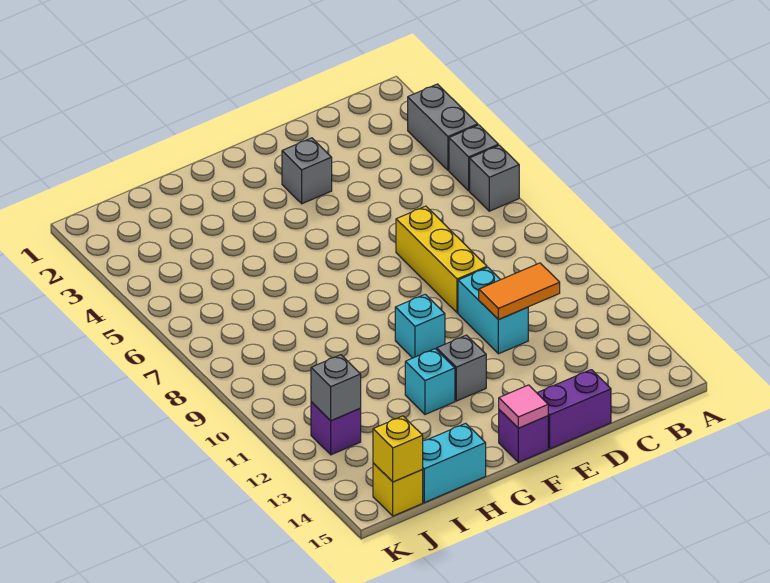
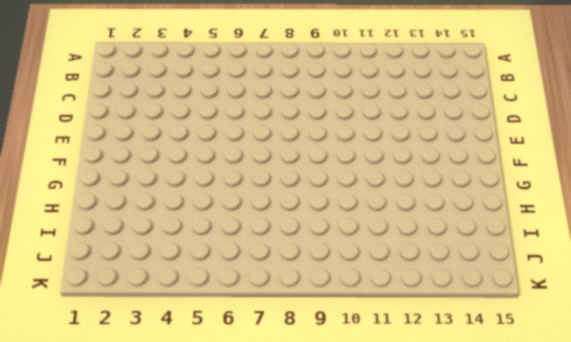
none -> grey 1x2 brick [408,84,478,170]
none -> grey 1x1 brick [449,125,499,191]
none -> grey 1x1 brick [470,145,519,211]

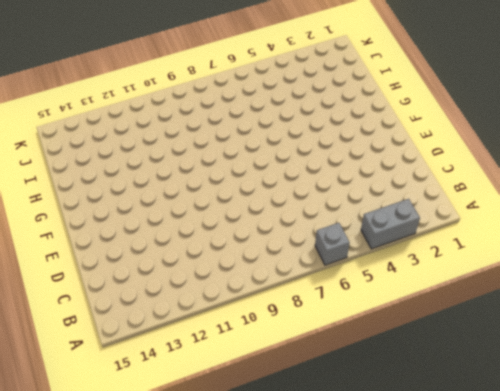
none -> grey 1x1 brick [449,125,499,191]
none -> yellow 1x3 brick [396,206,487,313]
none -> cyan 1x2 brick [458,268,528,354]

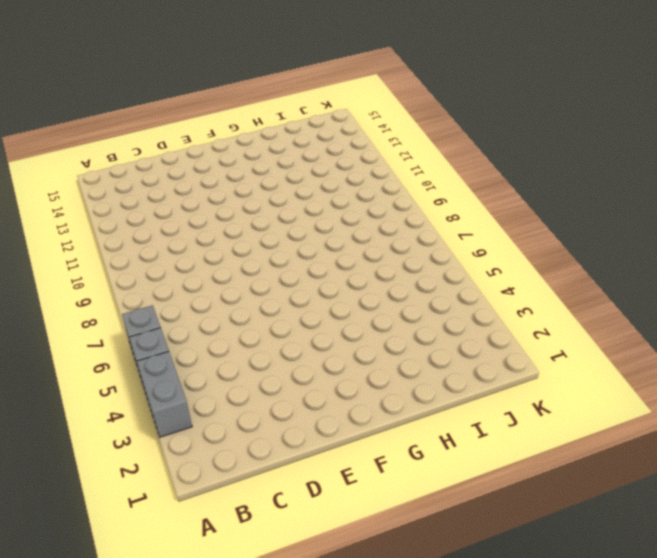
none -> yellow 1x3 brick [396,206,487,313]
none -> cyan 1x2 brick [458,268,528,354]
none -> purple 1x2 brick [537,370,611,449]

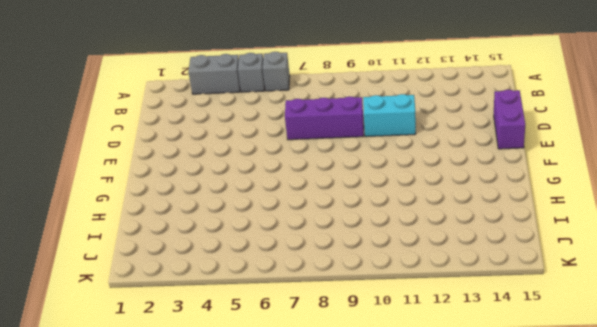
purple 1x3 brick [285,96,364,140] -> yellow 1x3 brick [396,206,487,313]
none -> grey 1x1 brick [282,138,332,204]
none -> cyan 1x1 brick [395,294,445,358]
none -> grey 1x1 brick [437,335,486,401]

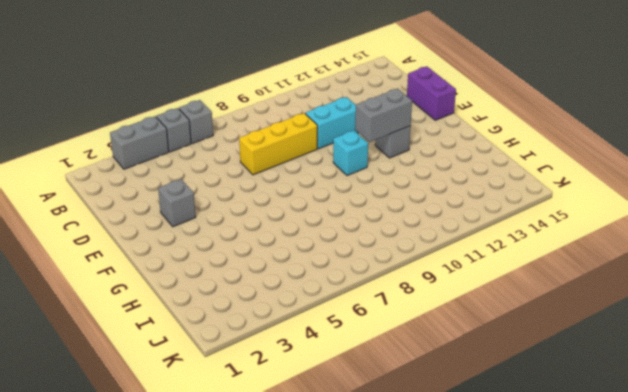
grey 1x2 brick [355,89,412,142] -> none
none -> purple 1x1 brick [499,410,548,462]
none -> cyan 1x1 brick [405,349,455,414]
none -> cyan 1x2 brick [422,423,486,503]

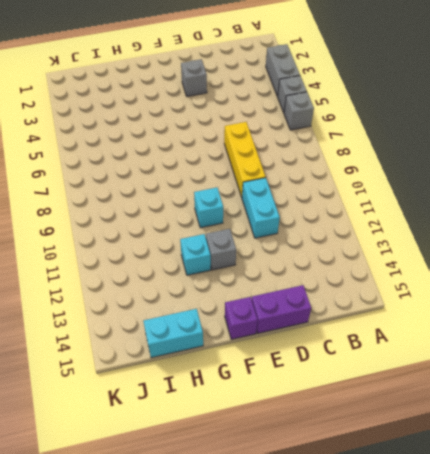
none -> purple 1x1 brick [311,402,361,455]
none -> yellow 1x1 brick [373,463,423,516]
none -> orange 1x2 tile [479,263,560,320]

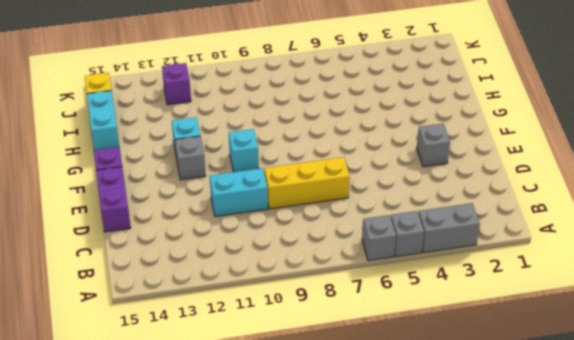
none -> orange 1x2 tile [479,263,560,320]
none -> pink 1x1 tile [499,385,548,428]
none -> grey 1x1 brick [311,355,361,421]

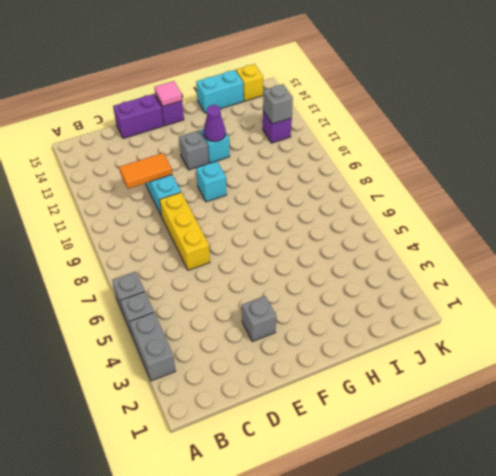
purple 1x1 cone [204,105,226,142] -> none
none -> yellow 1x1 brick [373,416,423,482]

